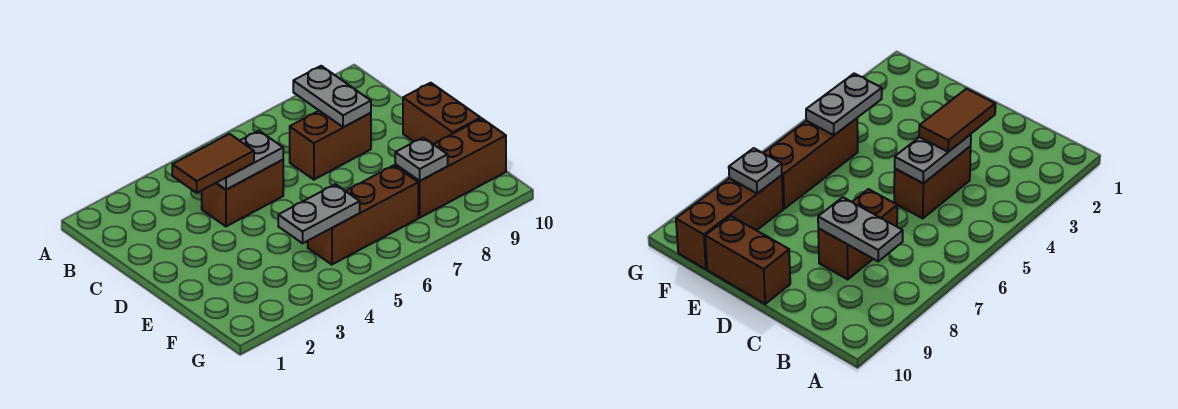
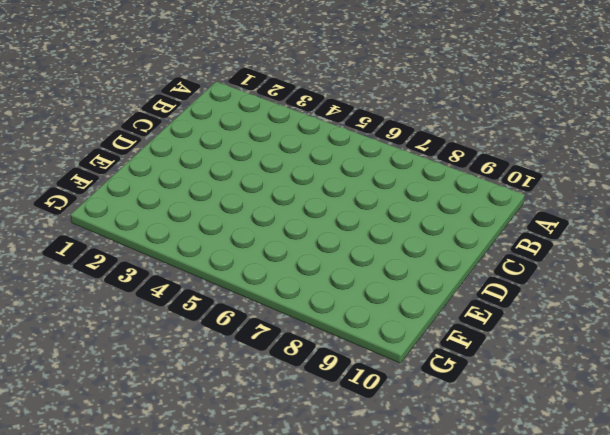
none -> brown 1x2 brick [202,160,283,226]
none -> brown 1x2 brick [290,111,371,180]

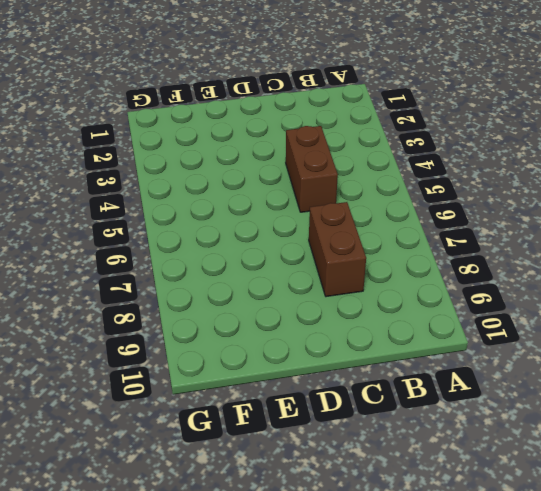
none -> brown 1x2 brick [403,83,481,144]
none -> brown 1x3 brick [308,165,418,265]

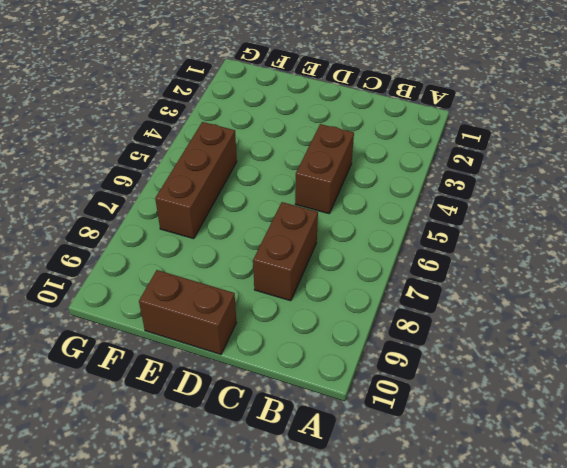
none -> brown 1x3 brick [395,119,506,218]
none -> grey 1x2 plate [293,66,371,127]

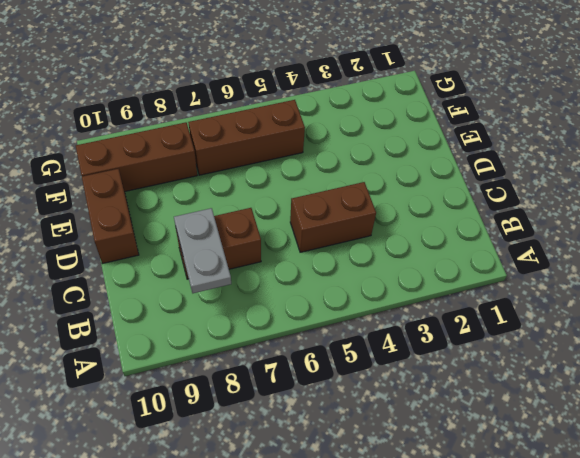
none -> grey 1x2 plate [217,131,283,190]
none -> grey 1x2 plate [278,184,360,243]

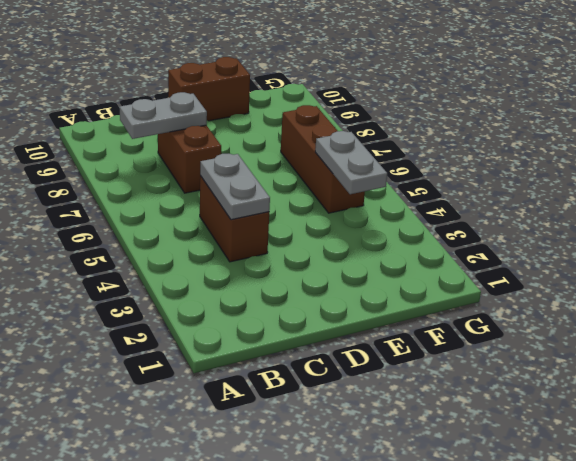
none -> brown 1x3 brick [395,119,506,218]
none -> grey 1x1 plate [395,137,448,181]

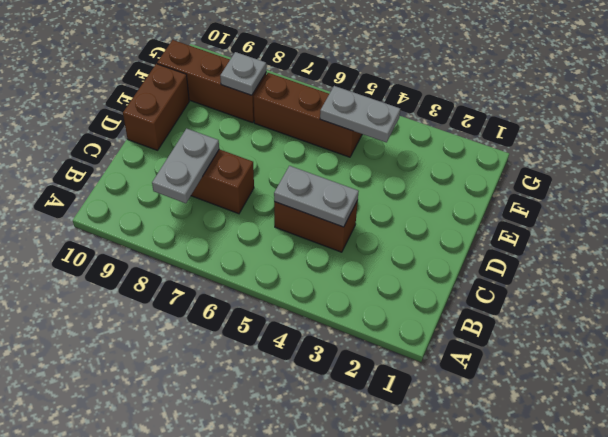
none -> brown 1x2 tile [172,134,254,193]

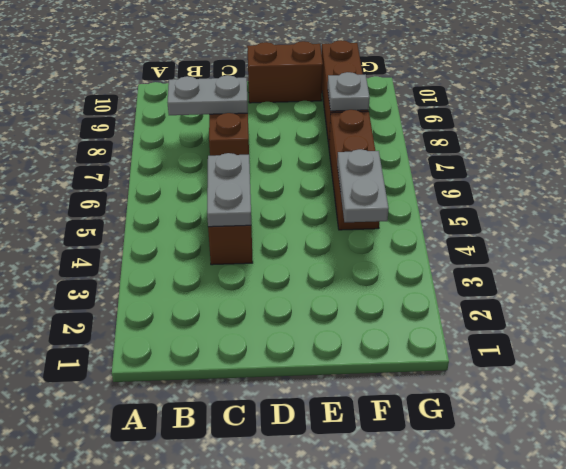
none -> brown 1x2 tile [172,134,254,193]

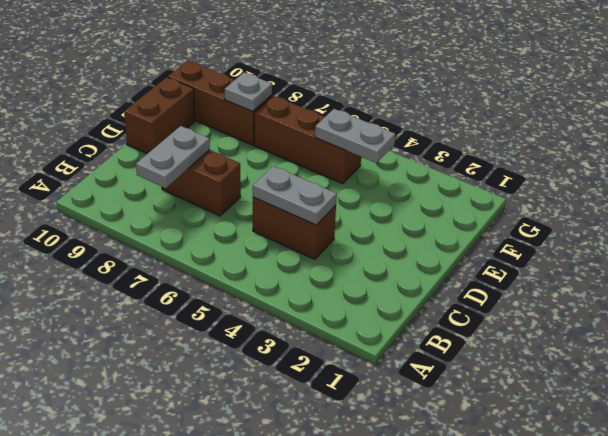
none -> brown 1x2 tile [172,134,254,193]

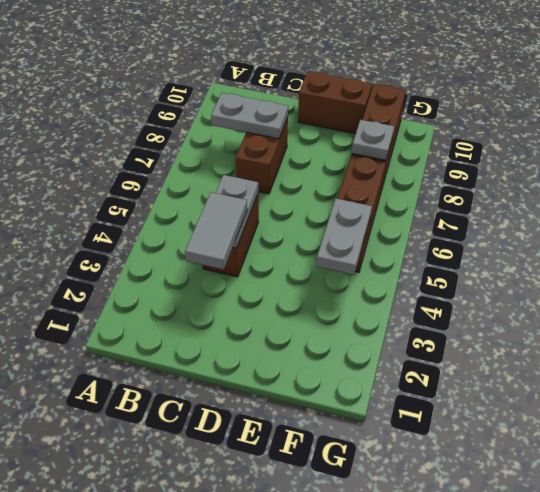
grey 1x2 tile [185,192,247,269] -> brown 1x2 tile [172,134,254,193]

